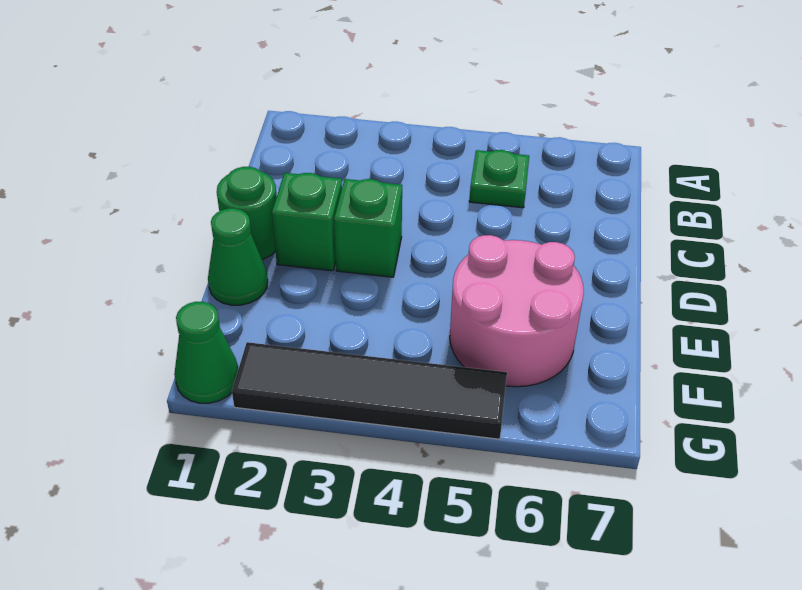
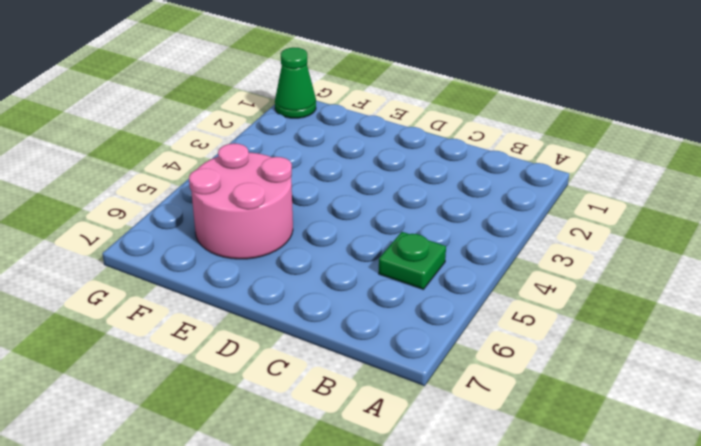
none -> green 1x1 round brick [217,167,277,260]
none -> green 1x1 brick [272,173,342,271]

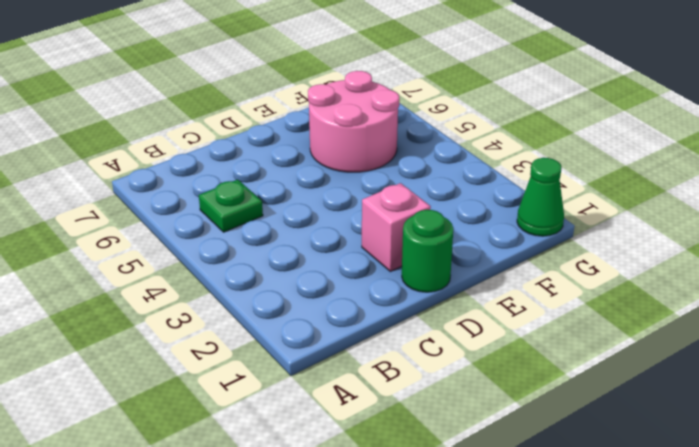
pink 1x1 brick [362,183,431,272] -> green 1x1 brick [272,173,342,271]
none -> green 1x1 brick [334,179,402,277]
none -> green 1x1 cone [208,208,268,305]

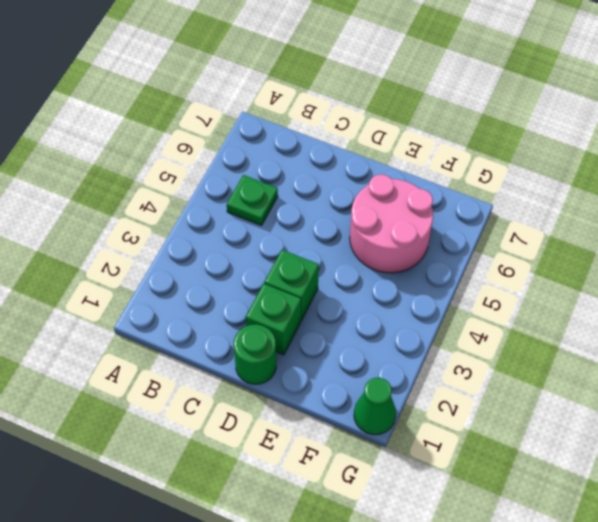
none -> green 1x1 cone [208,208,268,305]
none -> black 1x4 tile [232,342,507,439]

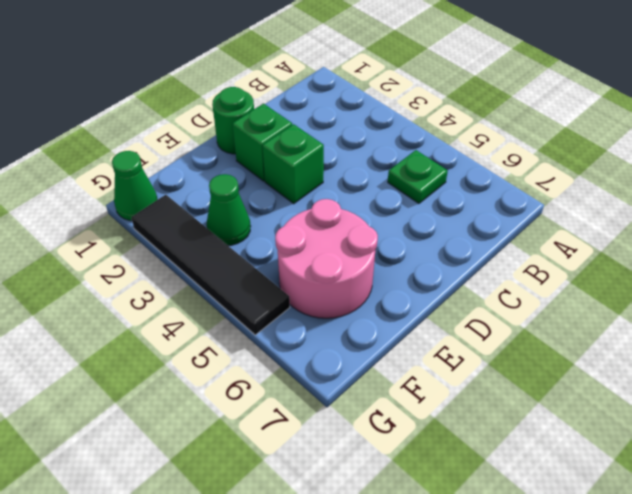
green 1x1 cone [206,174,251,245] -> green 1x1 cone moved to [208,208,268,305]

